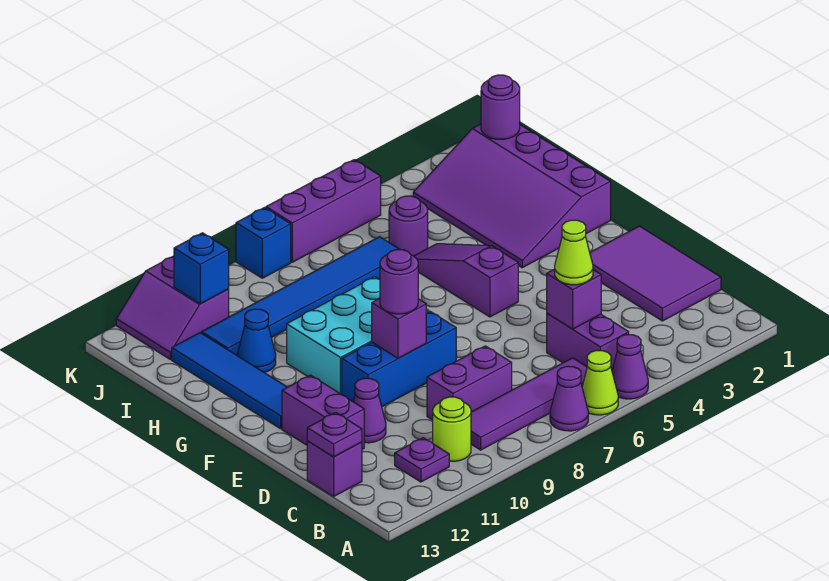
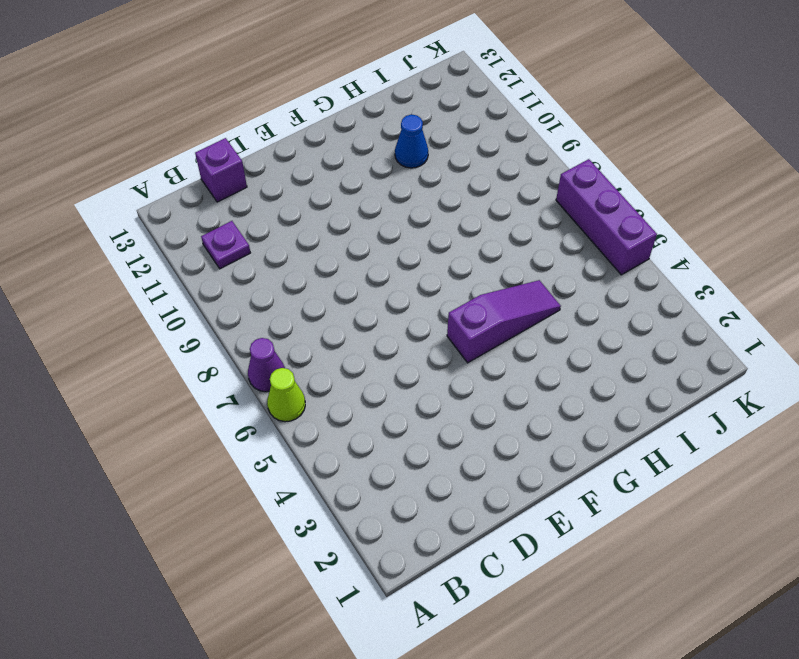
none -> purple 1x1 cone [612,335,648,399]
none -> purple 1x2 brick [547,314,629,370]
none -> purple 1x4 tile [471,358,587,450]
none -> lime 1x1 round brick [433,397,471,461]

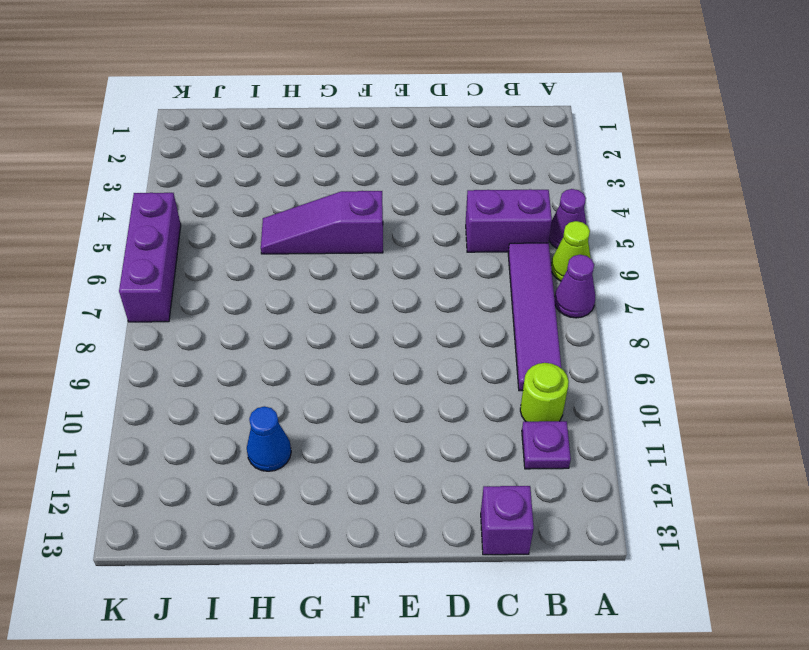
none -> purple 2x3 tile [590,226,721,321]
none -> purple 1x2 brick [427,346,512,420]
none -> purple 1x1 cone [353,378,386,443]
none -> purple 1x2 brick [282,375,364,449]

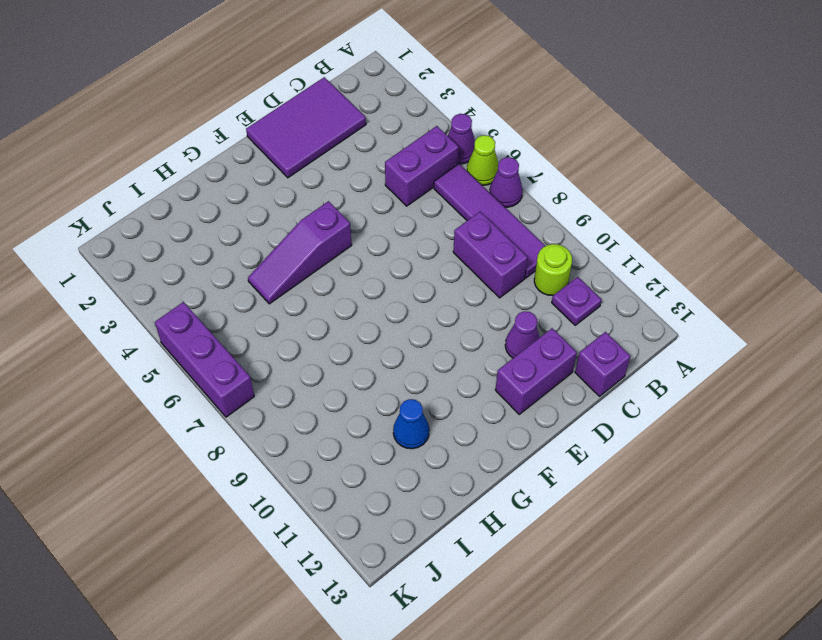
none -> blue 1x3 brick [342,312,456,407]
none -> cyan 2x3 brick [287,277,429,395]
none -> blue 1x4 tile [172,333,287,429]
none -> purple 3x4 slope [413,124,611,268]

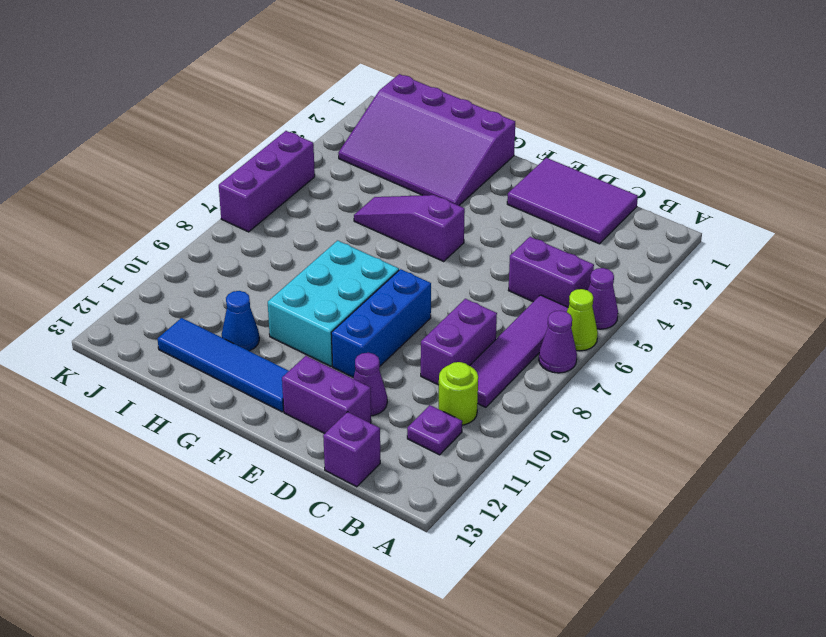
none -> purple 1x1 round brick [389,196,428,256]
none -> blue 1x6 tile [202,237,400,355]
none -> purple 2x2 slope [116,256,229,359]
none -> blue 1x1 brick [236,208,291,278]

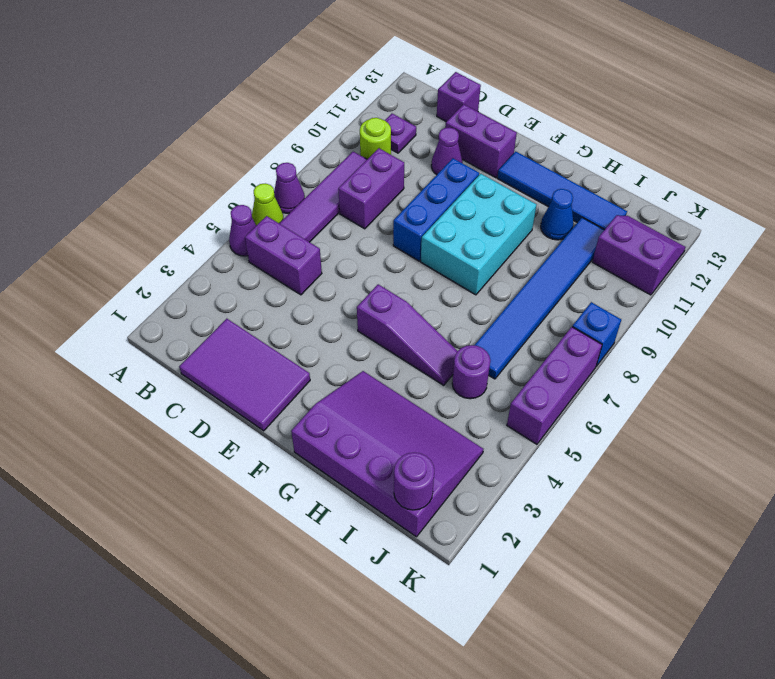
none -> purple 1x1 brick [547,269,601,329]
none -> purple 1x1 plate [307,413,362,457]
none -> purple 1x1 brick [372,298,426,358]
none -> blue 1x1 brick [174,233,229,304]

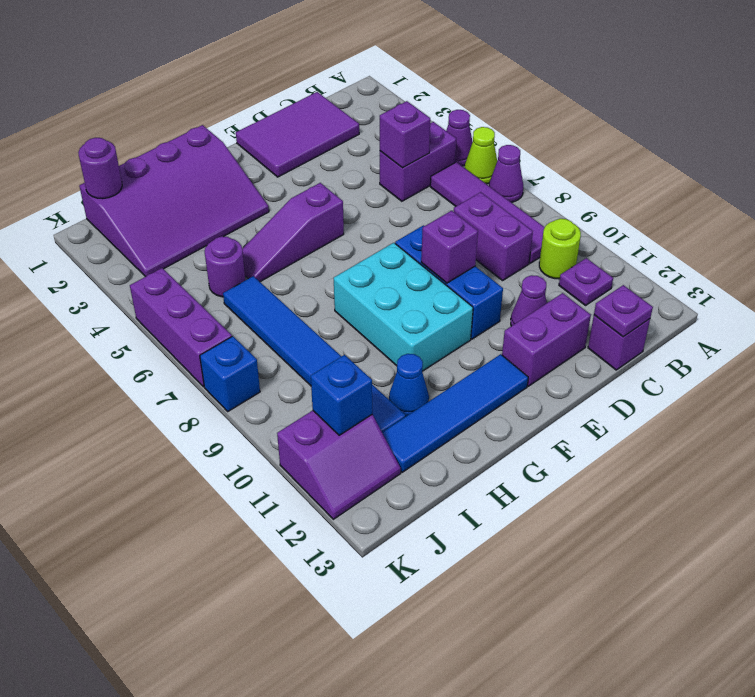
none -> lime 1x1 cone [555,220,593,285]
none -> purple 1x1 round brick [380,250,418,314]

